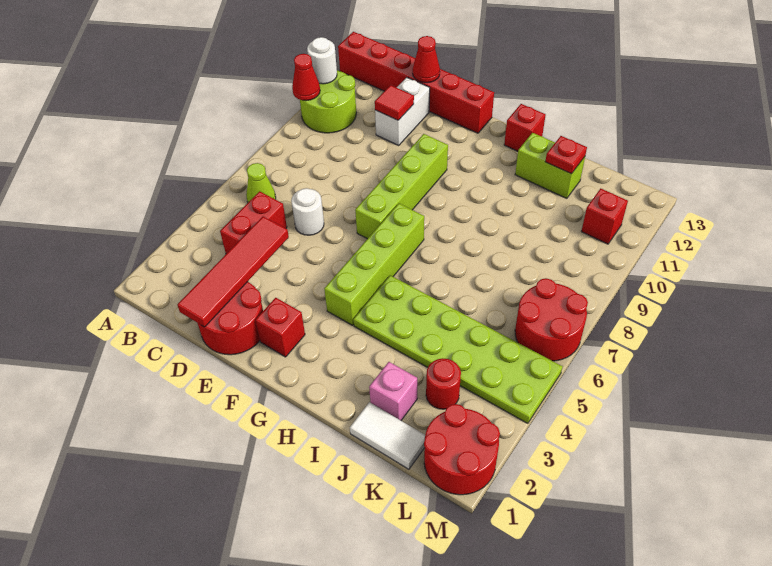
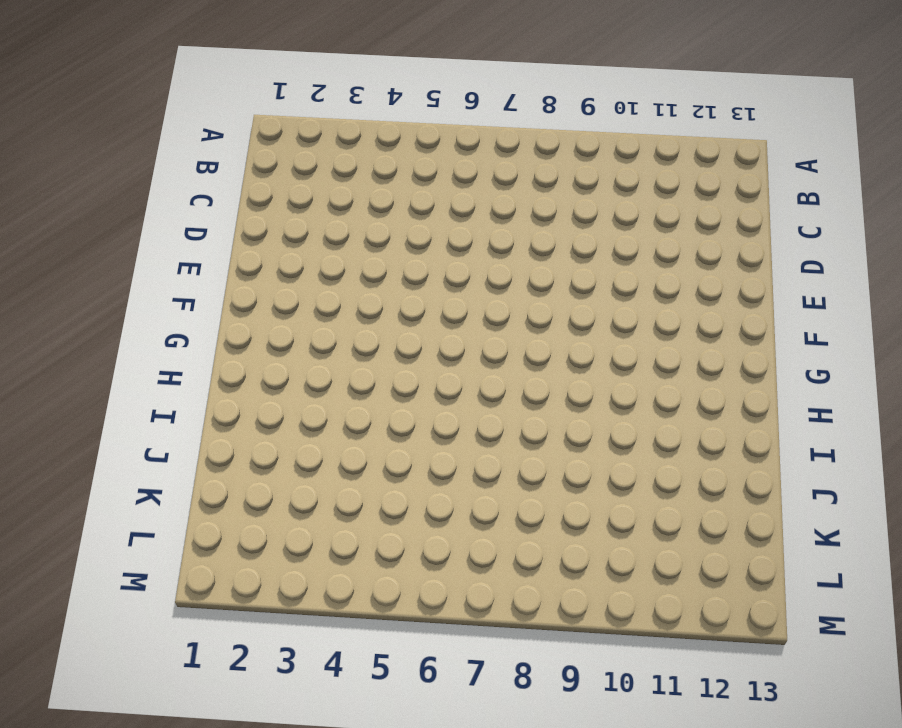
none -> lime 2x2 round brick [300,71,356,133]
none -> red 1x6 brick [338,32,494,133]
none -> lime 1x1 cone [246,163,276,202]

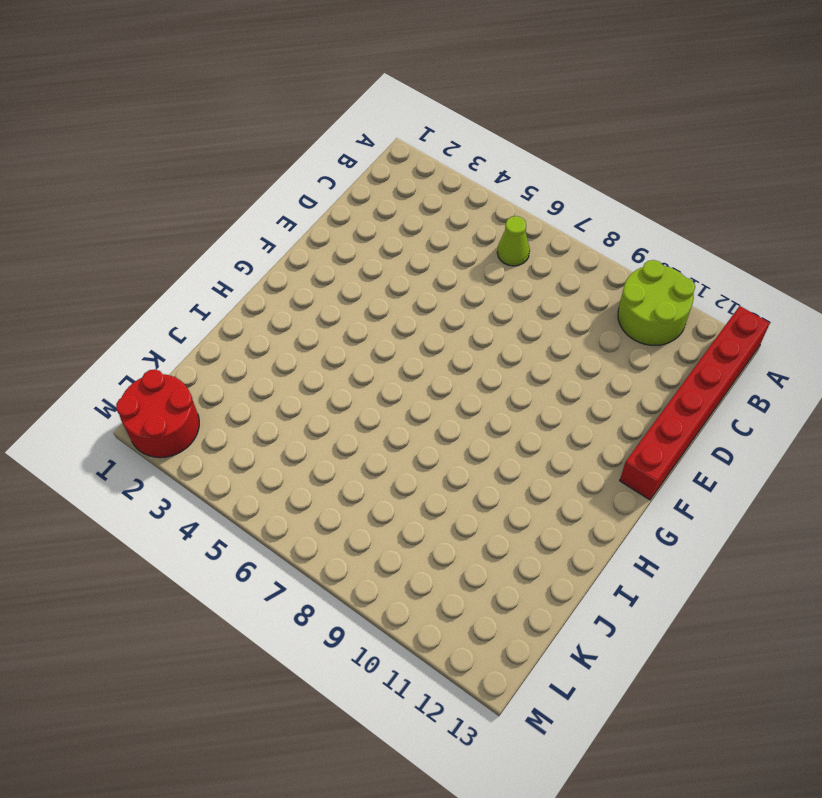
none -> red 1x2 brick [220,191,287,254]
none -> red 2x2 round brick [198,282,263,355]
none -> white 1x1 round brick [291,188,324,235]

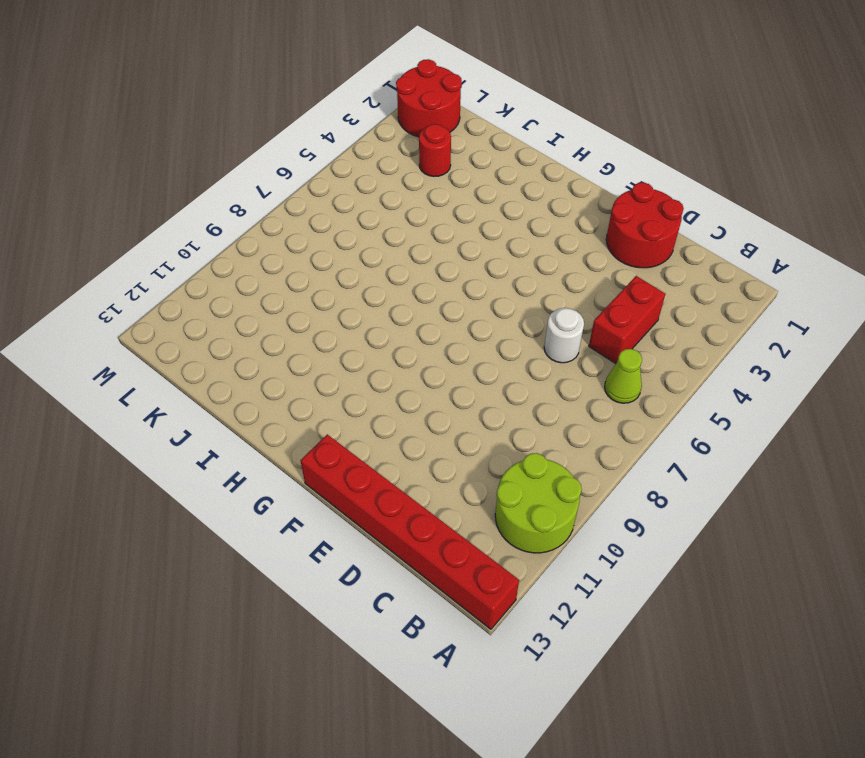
none -> white 1x2 brick [375,77,430,145]
none -> red 1x1 brick [255,298,305,357]
none -> lime 1x4 brick [355,134,448,239]

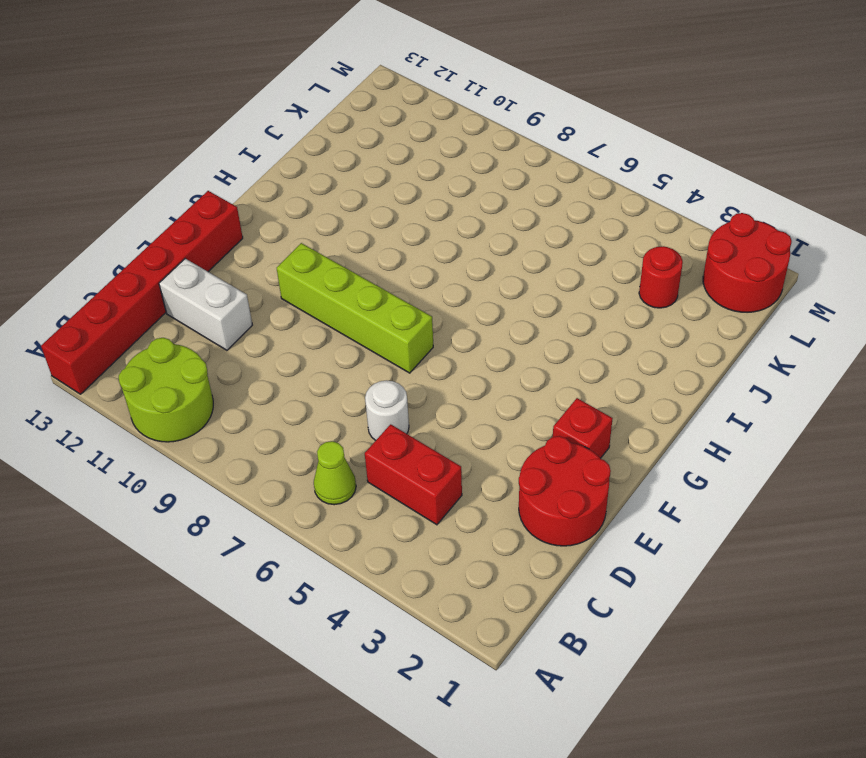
none -> lime 1x4 brick [324,204,424,325]
none -> lime 2x6 plate [353,275,563,423]
none -> red 1x1 brick [504,104,546,151]

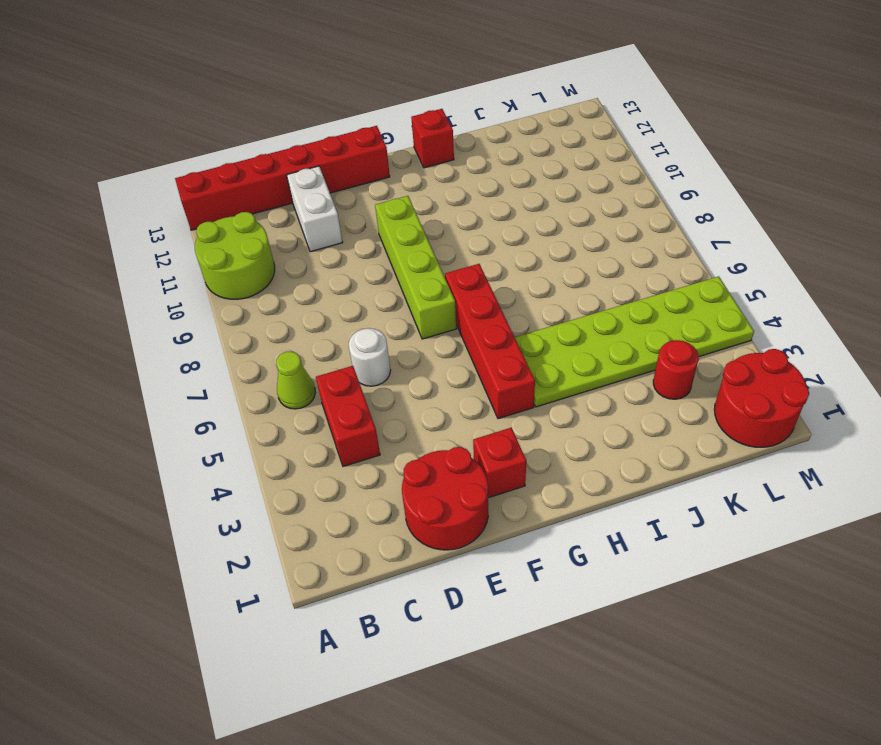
red 1x4 brick [445,264,535,419] -> lime 1x4 brick [324,204,424,325]
none -> lime 1x2 brick [515,133,585,198]
none -> white 1x2 tile [350,402,425,469]
none -> pink 1x1 brick [369,362,417,420]

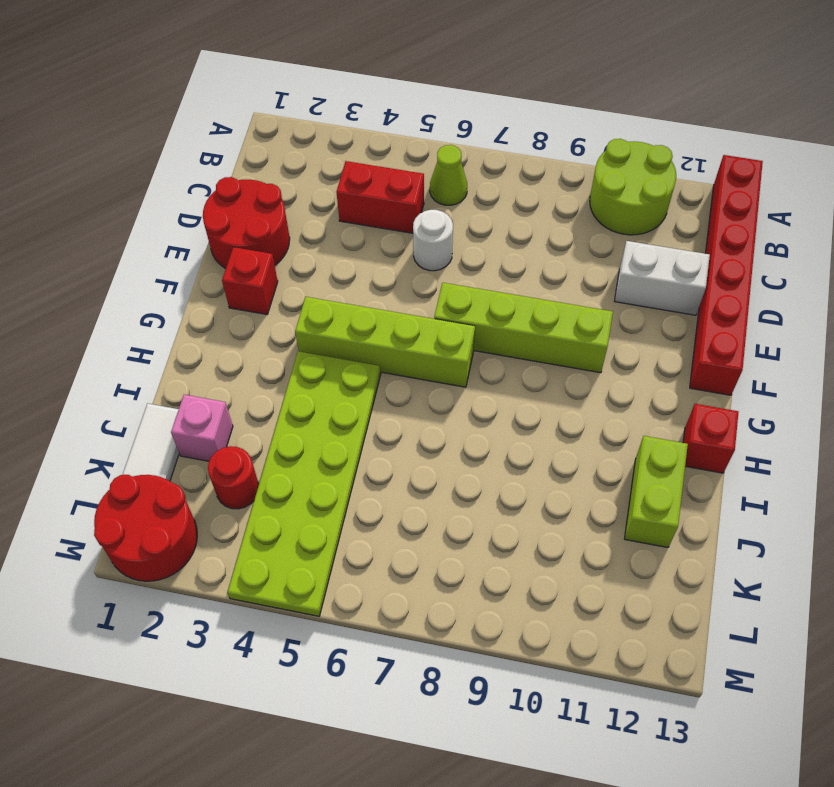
none -> red 2x2 round brick [515,278,588,361]
none -> red 1x1 brick [581,188,628,244]
none -> red 1x1 cone [292,54,320,101]

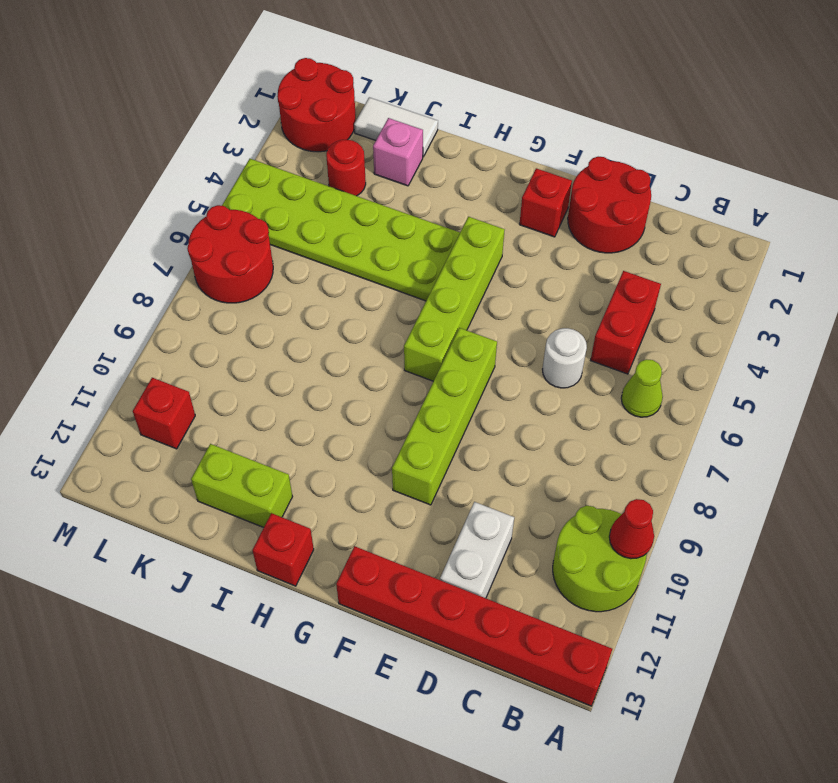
none -> white 1x1 round brick [307,37,337,84]
none -> red 1x4 tile [177,217,289,327]
none -> red 1x1 tile [375,85,414,120]

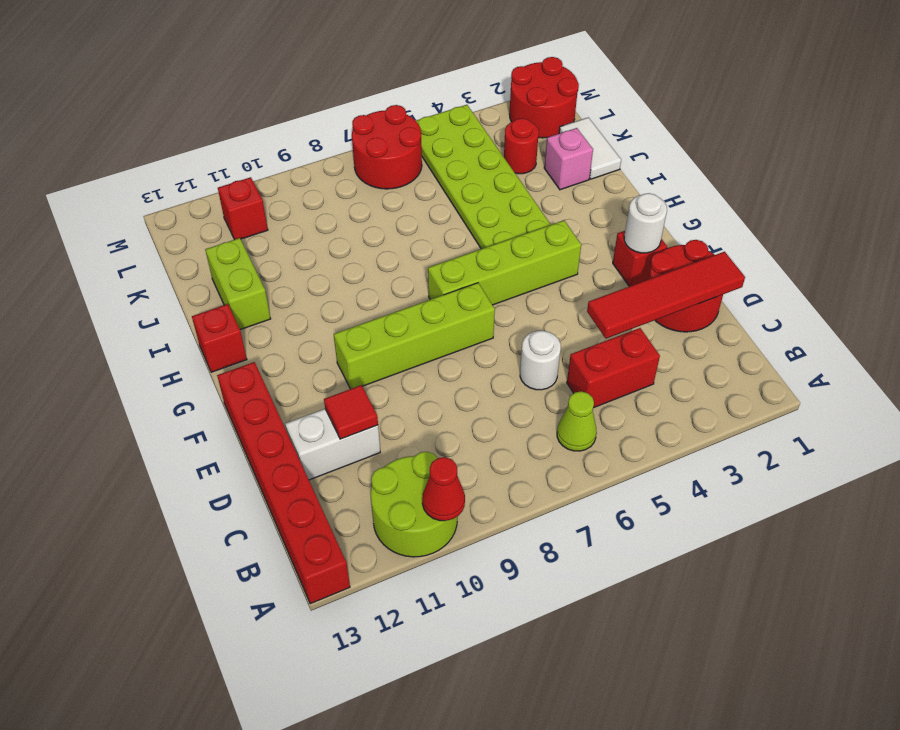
white 1x1 round brick [624,193,667,253] -> white 1x1 round brick moved to [307,37,337,84]
none -> red 1x1 cone [413,36,440,83]
none -> red 1x1 plate [545,136,587,174]

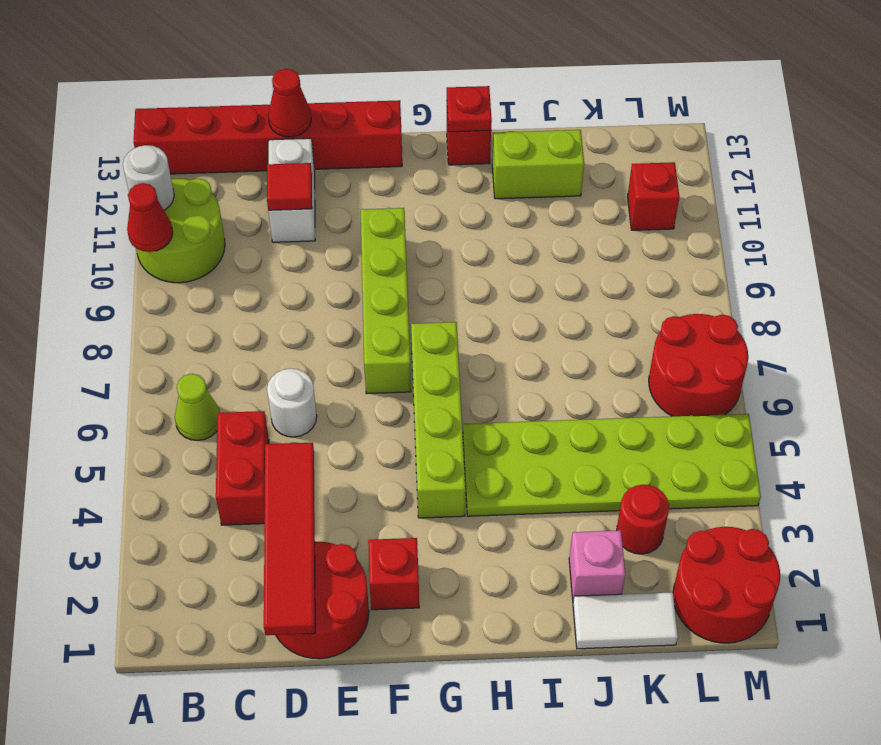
red 1x1 plate [447,86,492,132] -> red 1x1 plate moved to [545,136,587,174]

